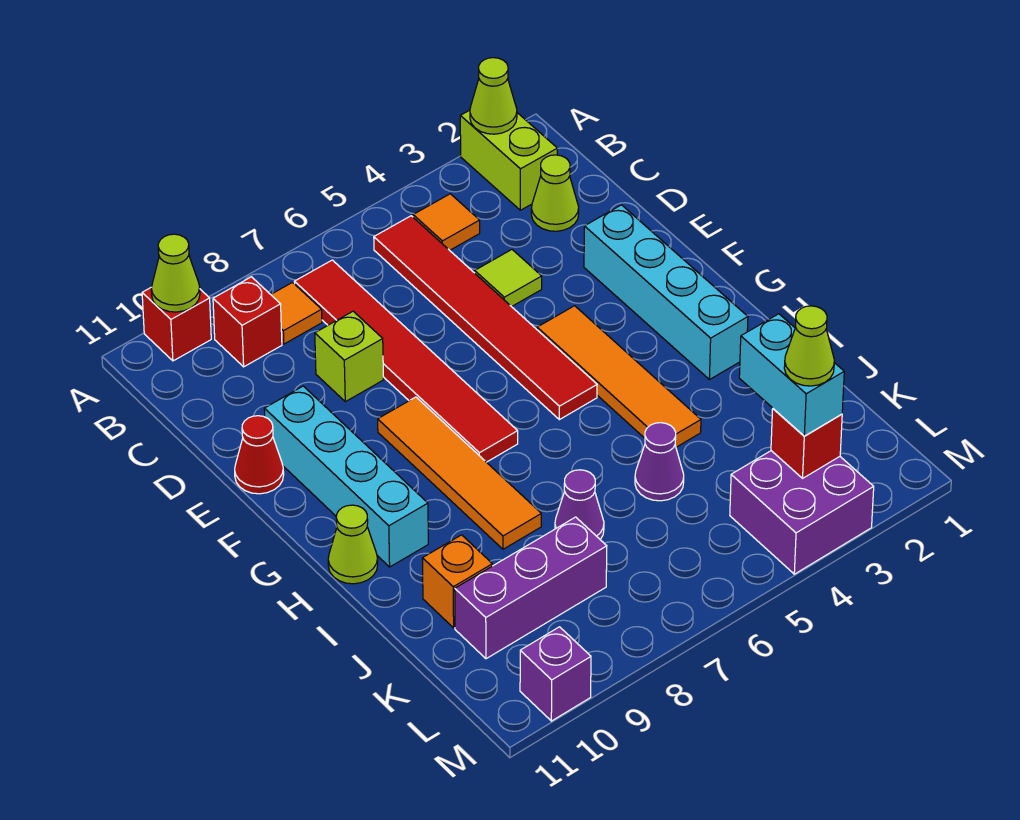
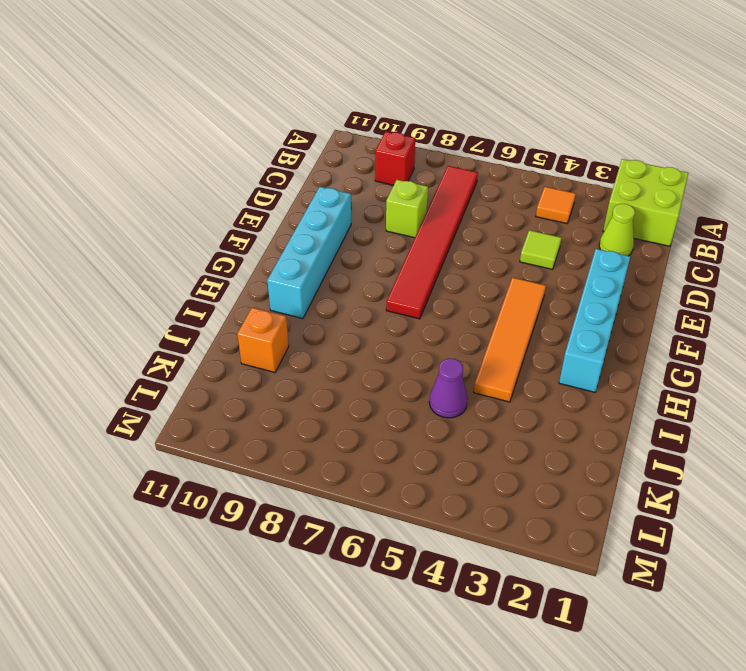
lime 2x2 brick [603,159,688,246] -> lime 1x2 brick [460,110,557,210]
none -> red 1x1 brick [142,288,211,361]
none -> red 1x6 tile [374,216,597,420]
none -> orange 1x1 tile [271,283,322,344]

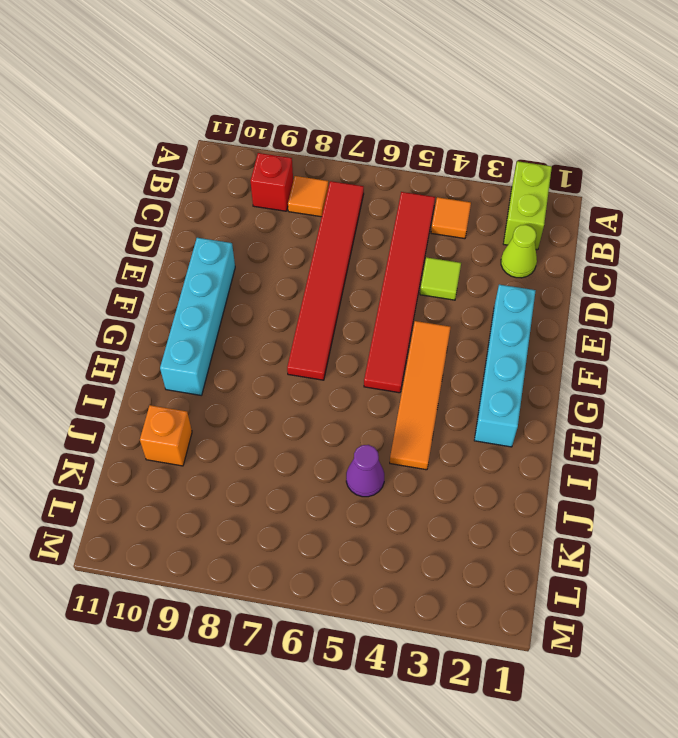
none -> red 1x1 brick [142,288,211,361]
none -> lime 1x1 brick [315,311,383,402]
none -> red 1x1 cone [235,416,284,494]

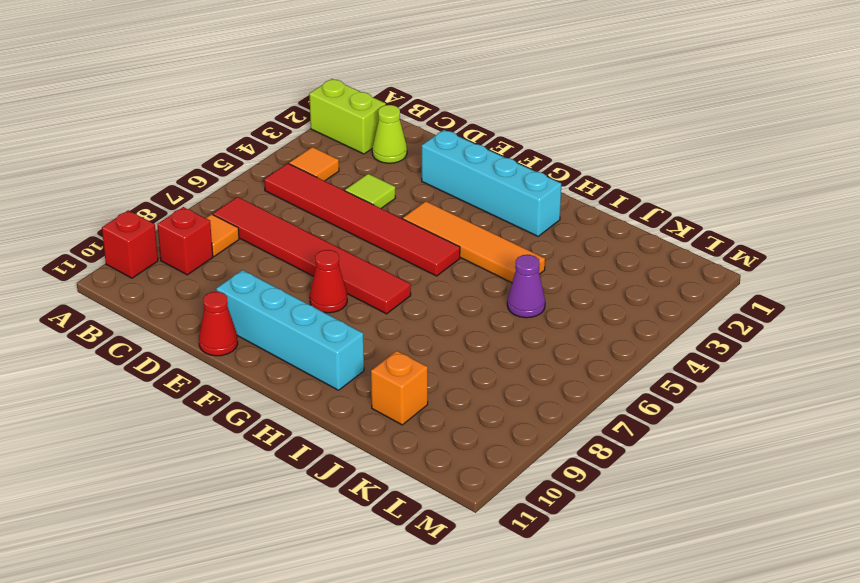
red 1x1 cone [310,250,347,313] -> orange 1x4 tile [378,397,541,549]
none -> lime 1x1 brick [315,311,383,402]
none -> lime 1x1 cone [328,505,378,584]
none -> purple 1x1 cone [555,470,604,539]

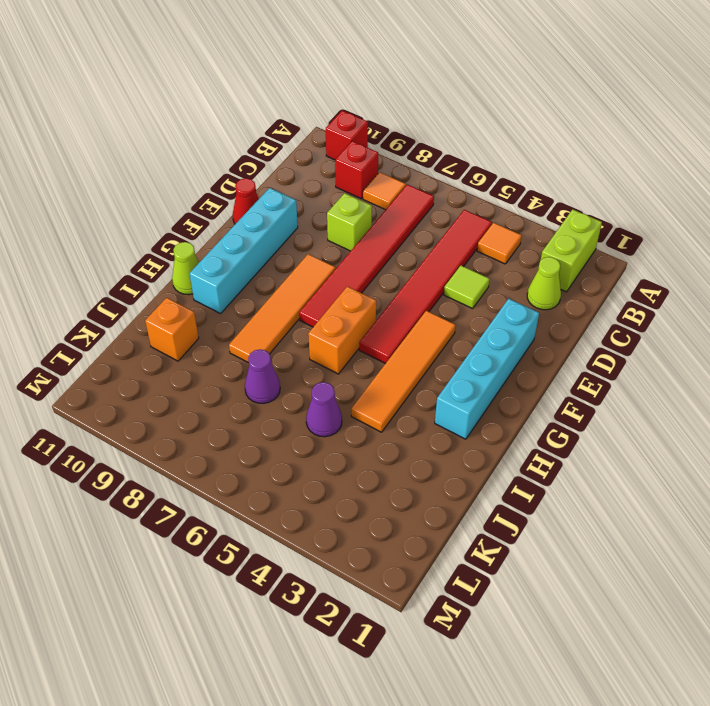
orange 1x2 brick [308,286,376,374] -> none
none -> purple 1x3 brick [455,517,607,659]
none -> purple 2x2 brick [730,451,874,574]
none -> purple 1x1 brick [520,627,591,721]

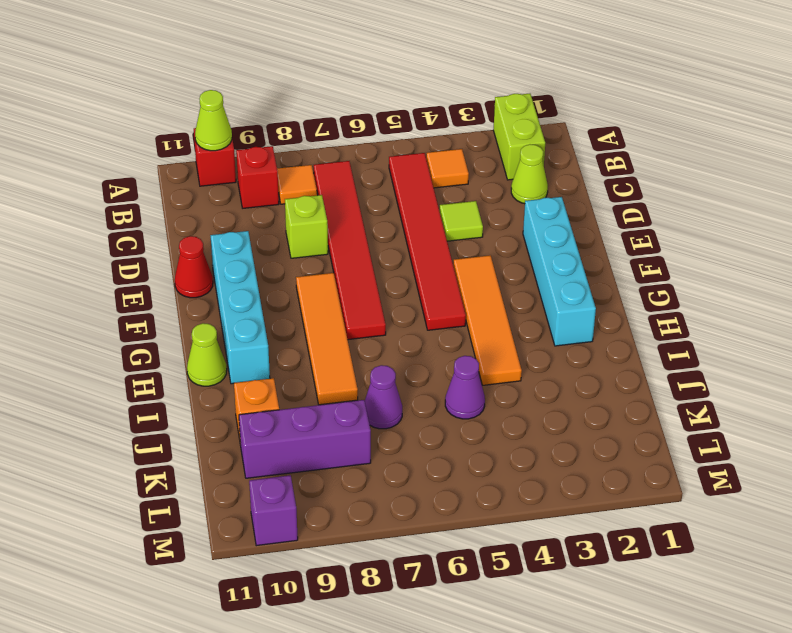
none -> purple 2x2 brick [730,451,874,574]
none -> lime 1x1 cone [470,58,517,134]
none -> red 1x1 brick [771,409,842,478]

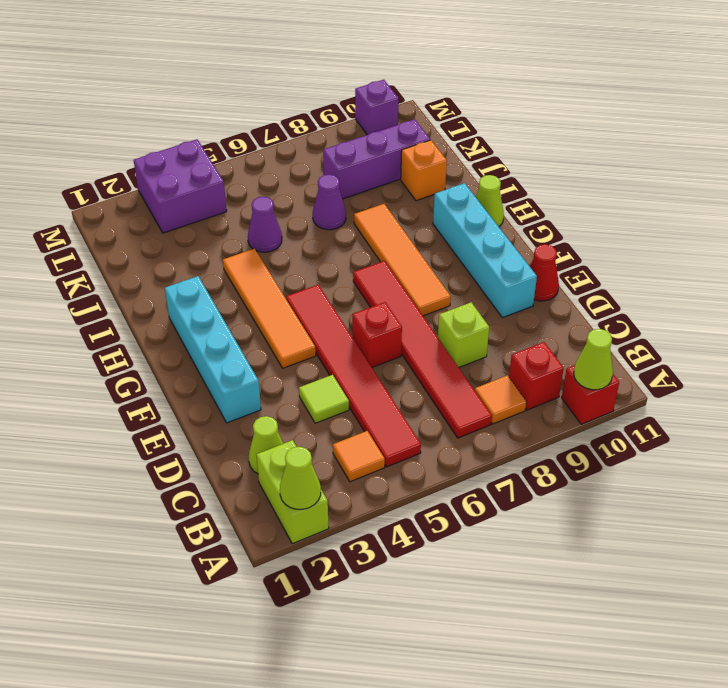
red 1x1 brick [352,302,402,367] -> red 1x1 brick moved to [771,409,842,478]
none -> cyan 1x2 brick [739,314,844,436]
none -> lime 1x1 cone [784,306,834,386]

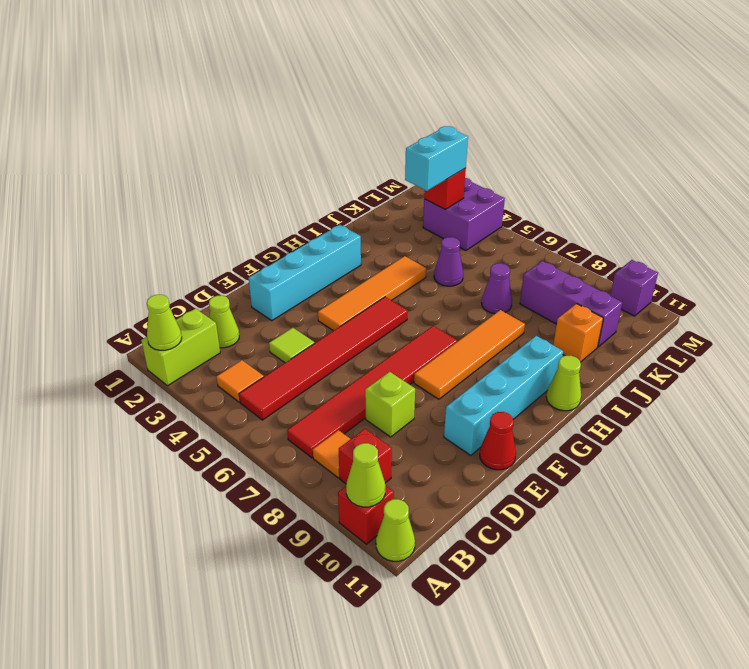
lime 1x1 cone [376,499,415,561] -> lime 1x1 cone moved to [784,306,834,386]

